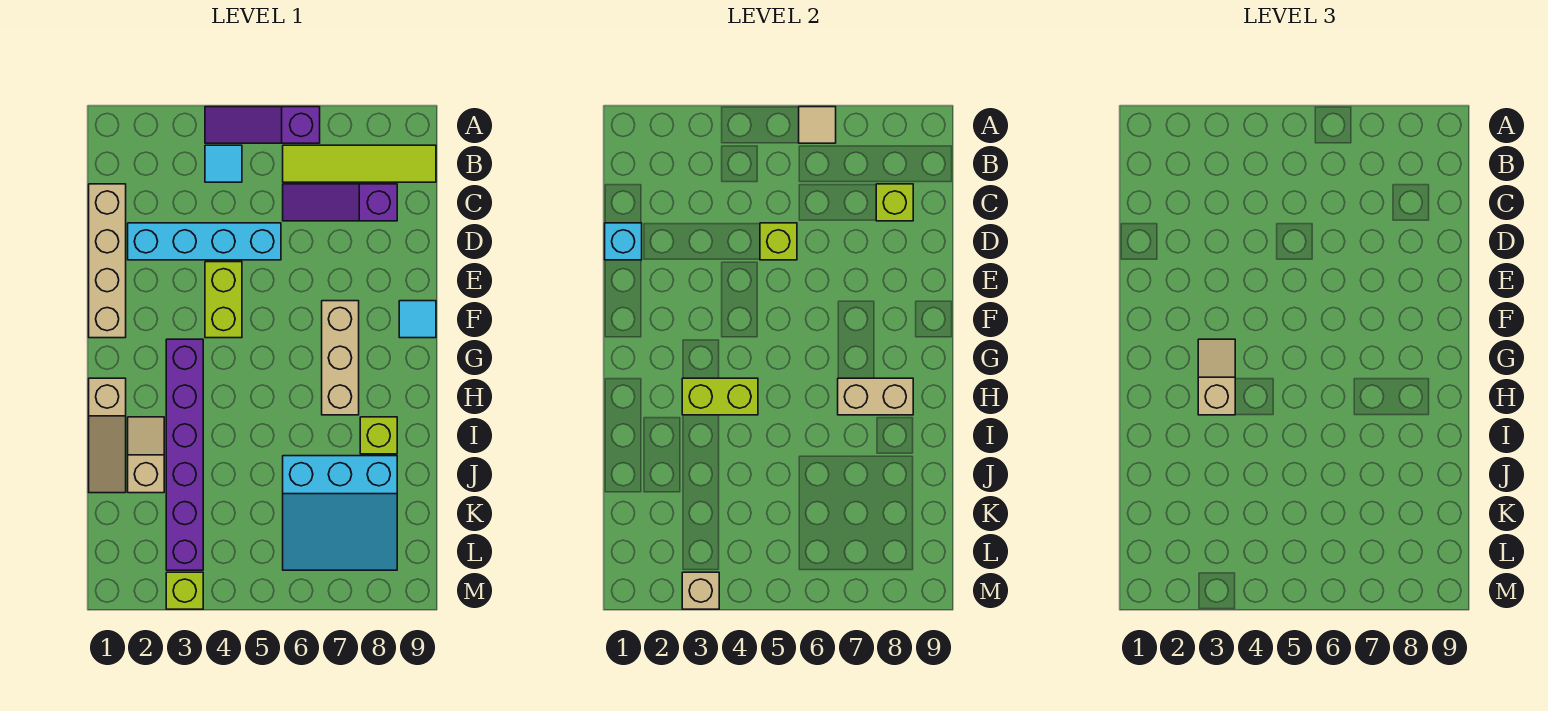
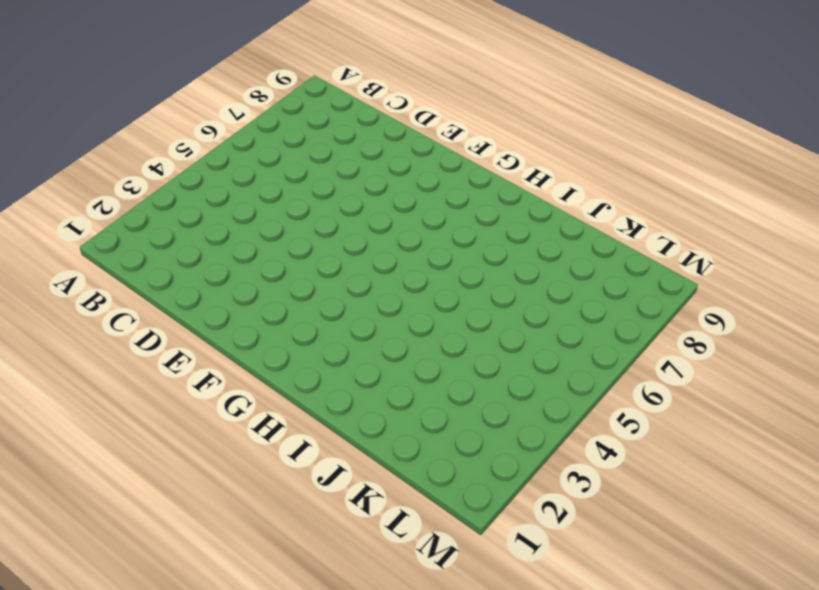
none -> purple 1x3 slope [205,107,320,143]
none -> cyan 1x1 tile [205,145,242,182]
none -> lime 1x4 tile [283,145,436,182]

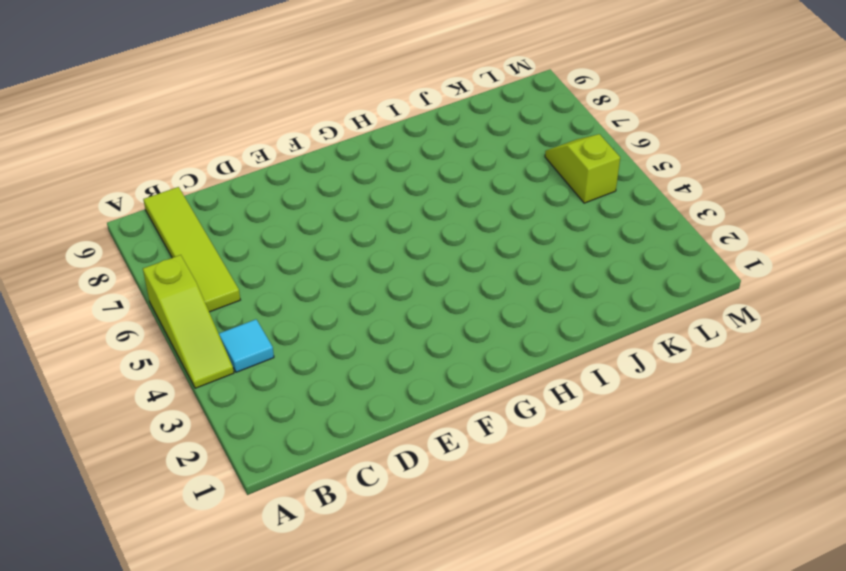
lime 1x3 slope [143,255,234,388] -> purple 1x3 slope [205,107,320,143]
lime 1x2 slope [545,134,620,203] -> cyan 3x3 slope [283,456,397,570]
none -> tan 1x4 brick [89,184,126,338]
none -> purple 1x3 slope [283,184,397,221]
none -> cyan 1x4 brick [128,223,281,260]

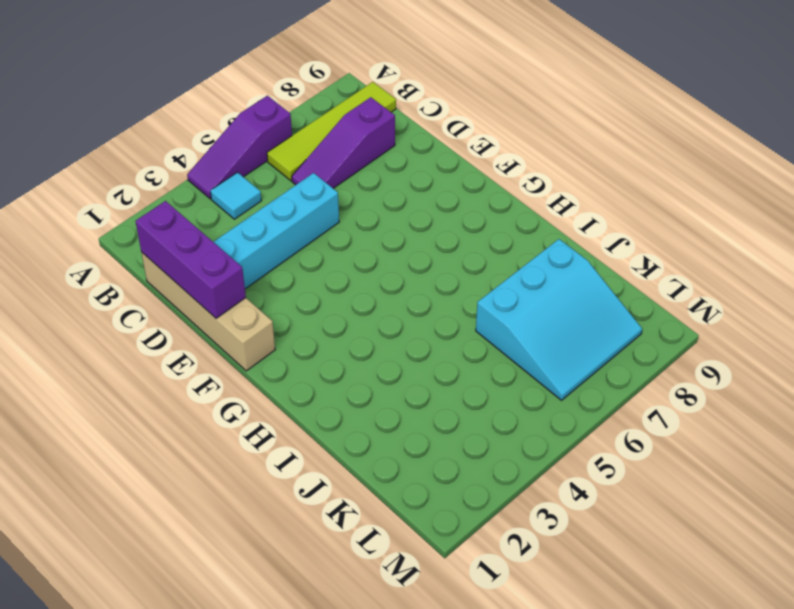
purple 1x3 brick [136,201,246,318] -> cyan 1x1 brick [605,223,642,260]
none -> lime 1x2 brick [205,262,242,338]
none -> tan 1x3 brick [322,301,359,415]
none -> cyan 1x1 tile [399,301,436,338]

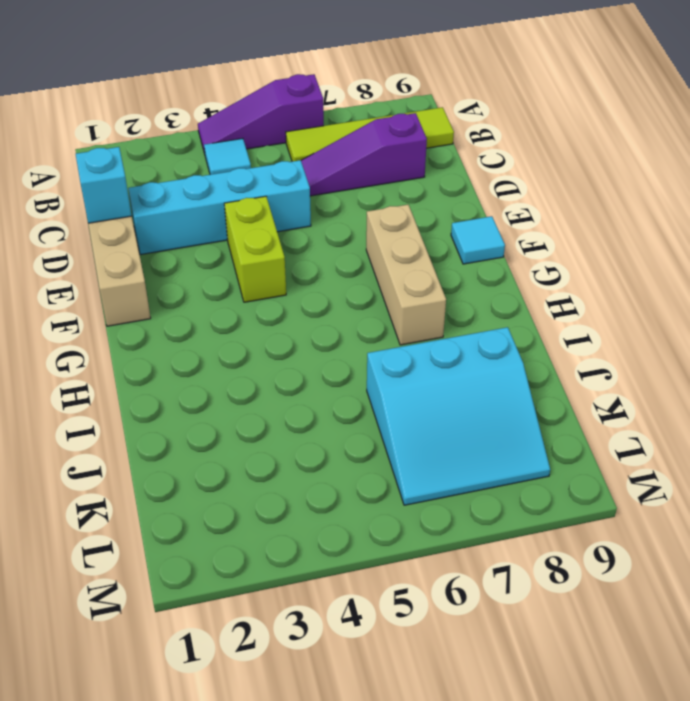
none -> purple 1x6 brick [166,339,203,570]
none -> tan 1x3 slope [89,378,126,493]
none -> tan 1x2 slope [128,417,164,493]

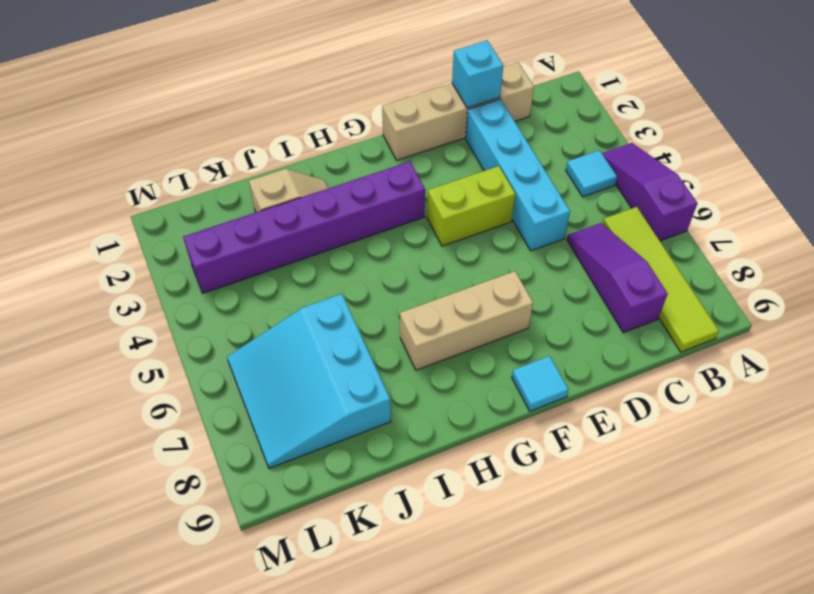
none -> tan 1x3 slope [89,378,126,493]
none -> lime 1x1 brick [360,417,397,454]
none -> lime 1x1 brick [166,572,203,609]

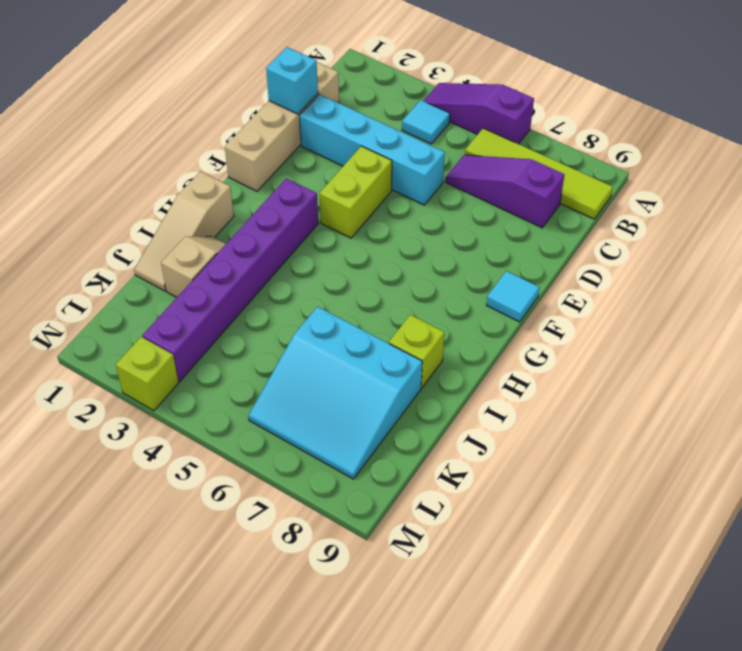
none -> tan 1x3 brick [322,301,359,415]
none -> tan 1x1 tile [799,107,836,143]
none -> lime 1x1 brick [876,184,913,221]

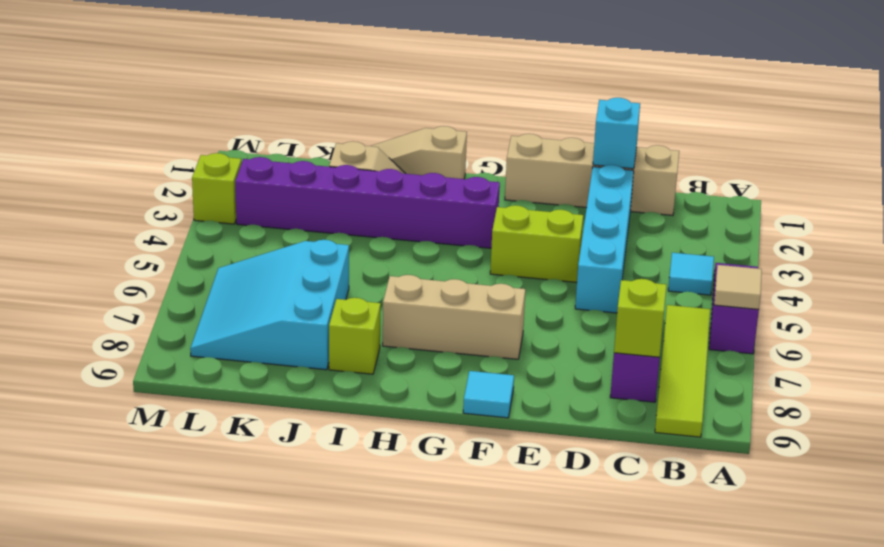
none -> lime 1x1 brick [760,223,797,260]
none -> lime 1x2 brick [682,378,758,415]
none -> tan 1x2 brick [838,378,913,415]

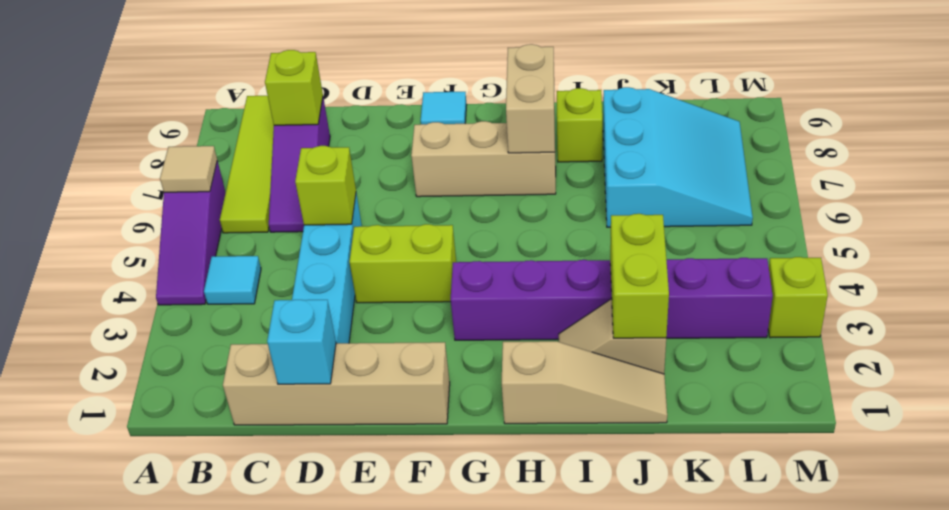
lime 1x2 brick [610,214,669,338] -> lime 1x2 brick moved to [682,378,758,415]
none -> tan 1x1 brick [682,572,719,609]
none -> tan 1x2 slope [1198,339,1235,415]

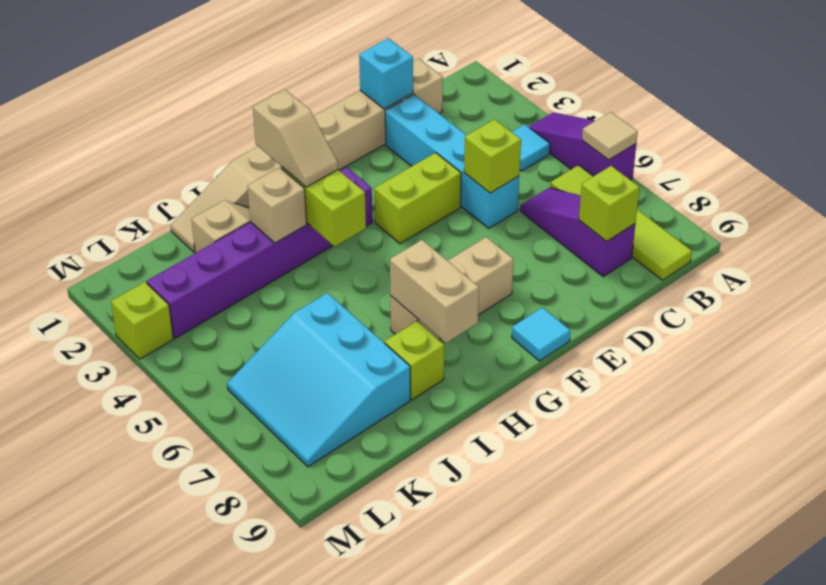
tan 1x2 slope [253,89,338,187] -> tan 1x2 slope turned to [1198,339,1235,415]
tan 1x1 brick [247,167,307,243] -> tan 1x1 brick moved to [682,572,719,609]

